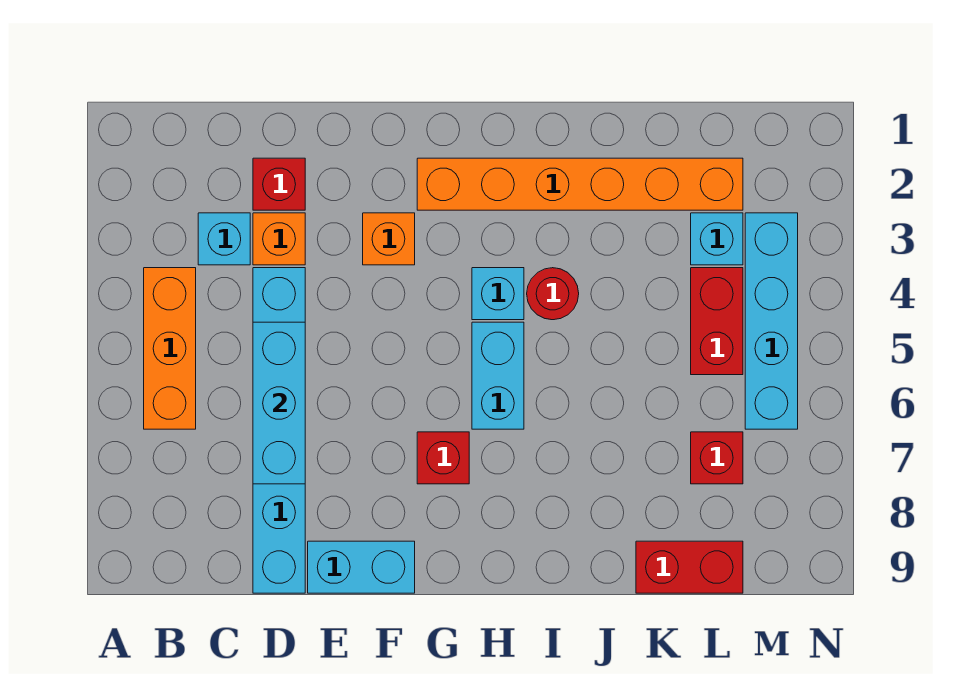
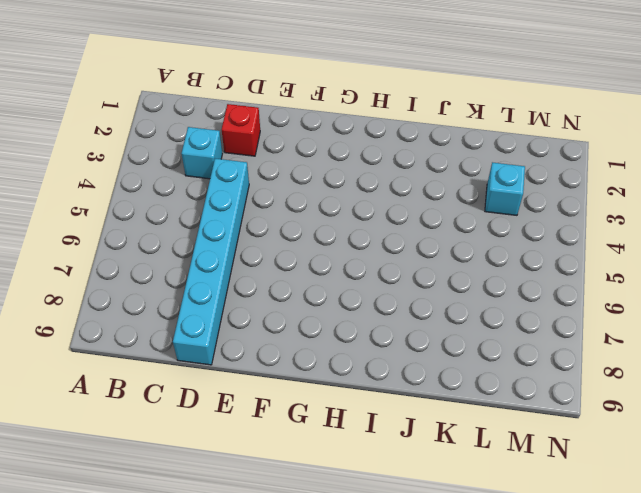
none -> orange 1x3 brick [144,268,196,429]
none -> orange 1x1 brick [253,213,305,265]
none -> cyan 1x2 brick [308,541,415,593]

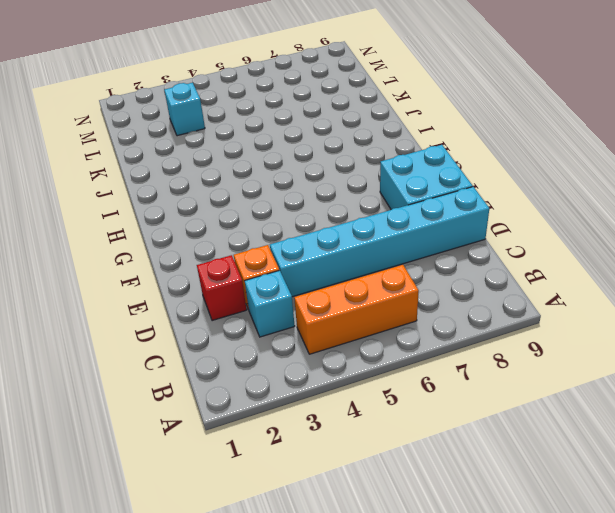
cyan 2x2 brick [380,145,473,210] -> cyan 1x2 brick [308,541,415,593]
none -> orange 1x1 brick [363,213,415,265]
none -> orange 1x6 brick [417,158,743,210]
none -> red 1x1 brick [417,432,469,484]

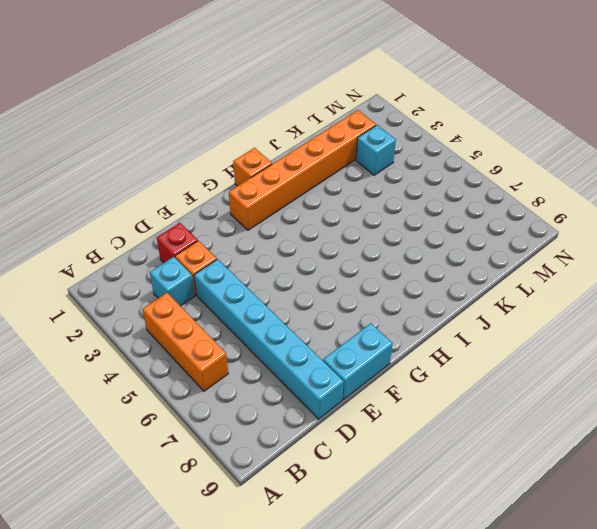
orange 1x1 brick [233,148,272,186] -> orange 1x1 brick moved to [363,213,415,265]
none -> red 1x1 brick [417,432,469,484]
none -> cyan 1x1 brick [472,268,524,320]
none -> cyan 1x2 brick [472,322,524,429]

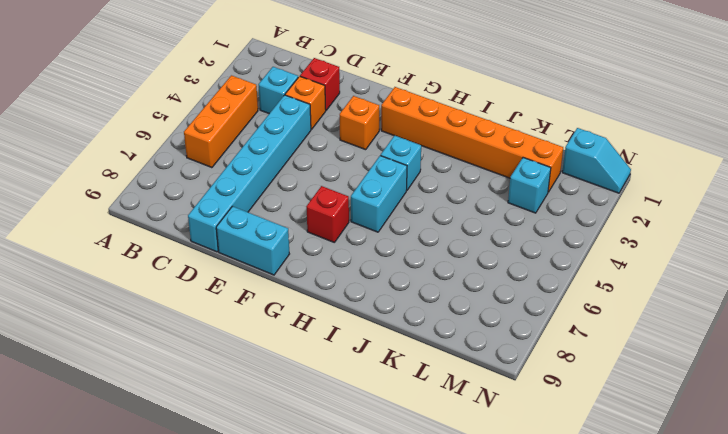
cyan 1x2 slope [562,128,631,193] -> none
none -> red 1x1 round brick [527,268,579,320]
none -> red 1x2 brick [636,541,743,593]
none -> red 1x2 brick [691,268,743,375]

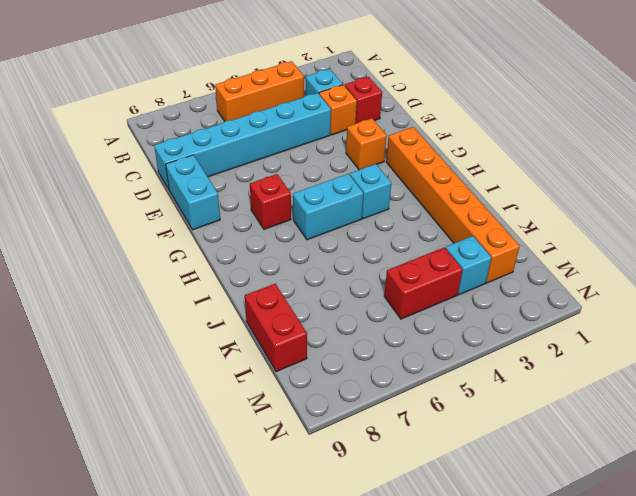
none -> red 1x1 round brick [527,268,579,320]
none -> red 1x1 brick [691,432,743,484]
none -> cyan 1x4 brick [745,213,798,429]

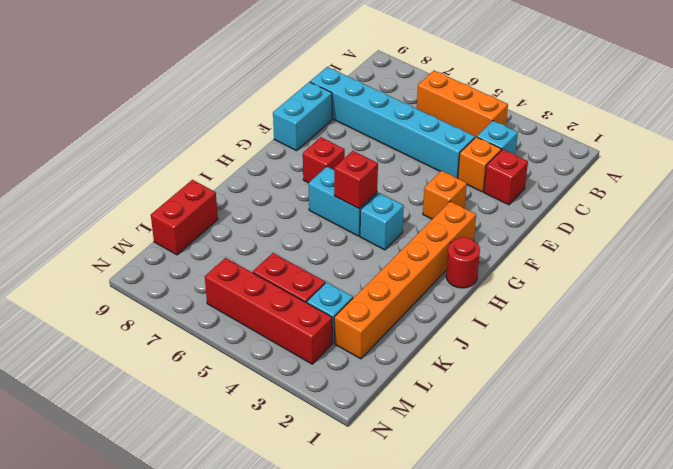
red 1x1 round brick [446,237,480,288] -> red 1x1 round brick moved to [527,268,579,320]
red 1x1 brick [334,151,378,209] -> red 1x1 brick moved to [691,432,743,484]
red 1x4 brick [205,258,332,364] -> cyan 1x4 brick [745,213,798,429]
none -> cyan 1x3 brick [253,322,305,484]

